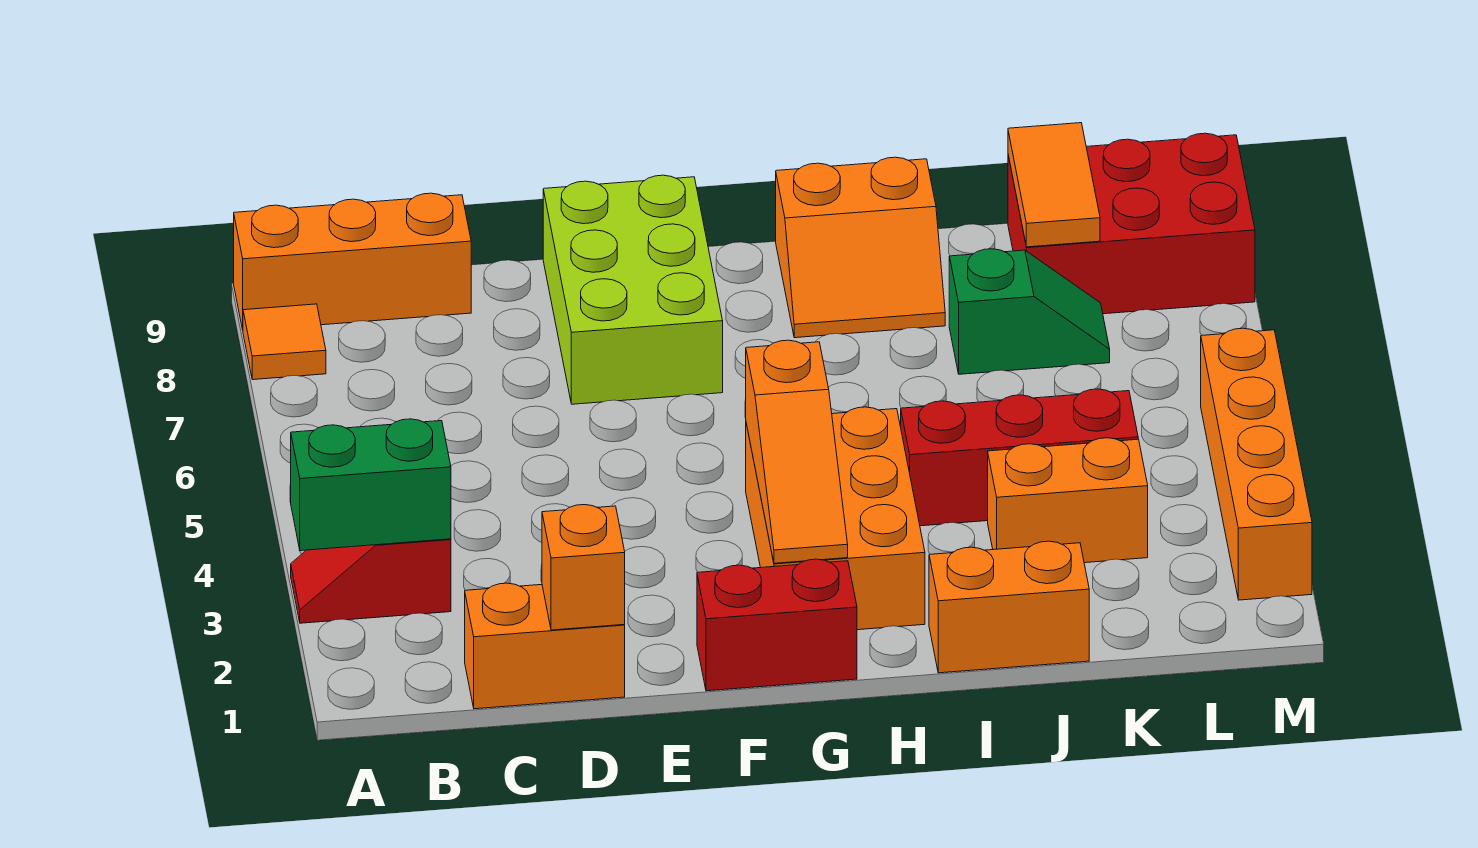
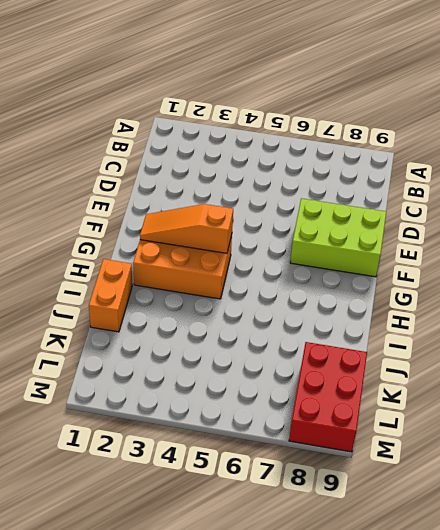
none -> red 1x2 slope [291,539,451,623]
none -> orange 1x1 tile [243,304,326,380]
none -> orange 1x3 brick [234,193,471,330]

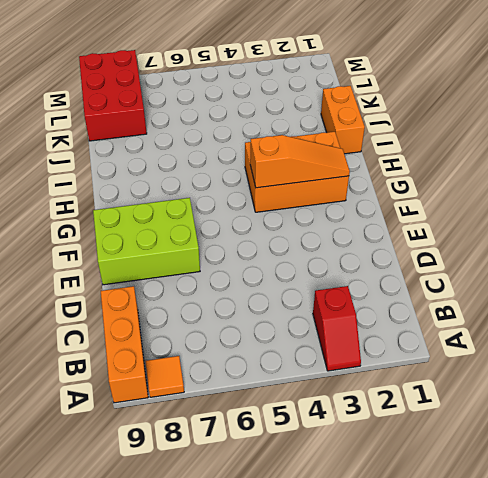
none -> orange 1x2 brick [465,583,625,709]
none -> red 1x2 brick [697,559,857,691]
none -> orange 2x2 slope [776,157,945,338]

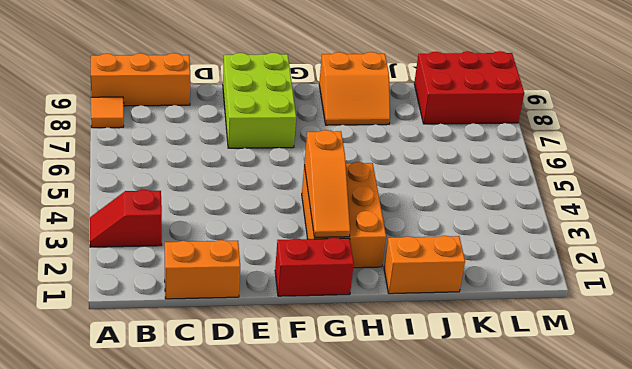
none -> red 1x3 brick [901,389,1138,526]
none -> orange 1x2 brick [988,438,1148,563]
none -> green 1x2 slope [949,249,1110,374]

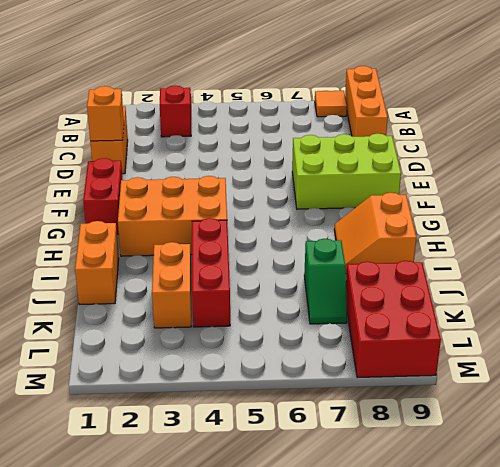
none -> orange 1x4 brick [1201,328,1312,600]
none -> green 1x2 brick [291,419,451,551]
none -> orange 1x3 slope [746,340,848,563]

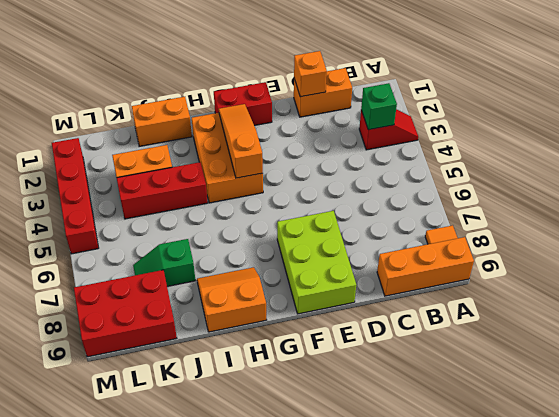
green 1x1 brick [361,83,397,130] -> green 1x2 brick [291,419,451,551]
red 1x4 brick [52,138,98,254] -> orange 1x4 brick [1201,328,1312,600]
none -> orange 1x2 tile [1008,123,1100,247]

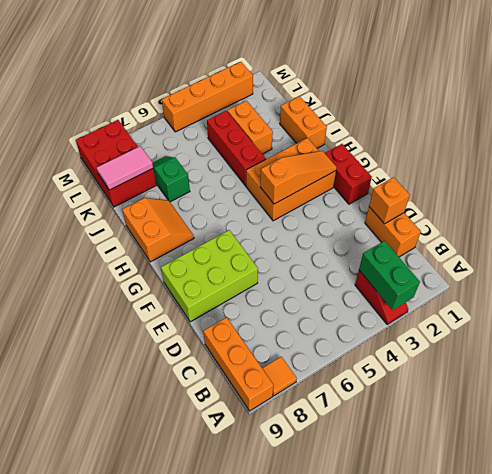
pink 1x2 tile [97,146,153,190] -> orange 1x2 tile [1008,123,1100,247]

